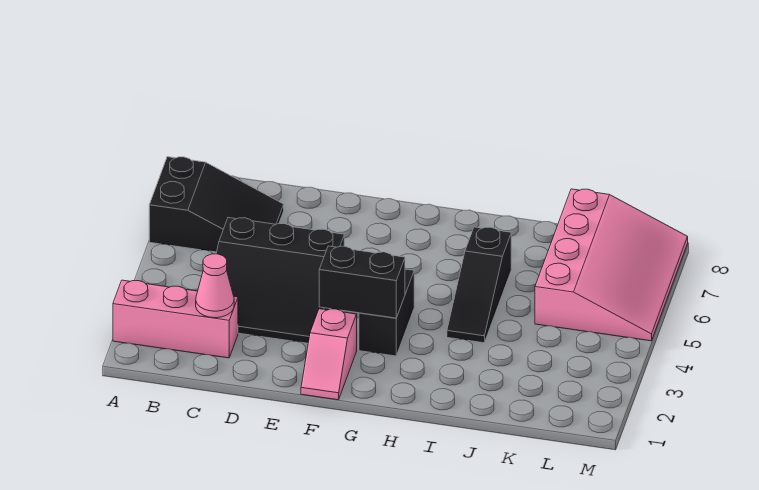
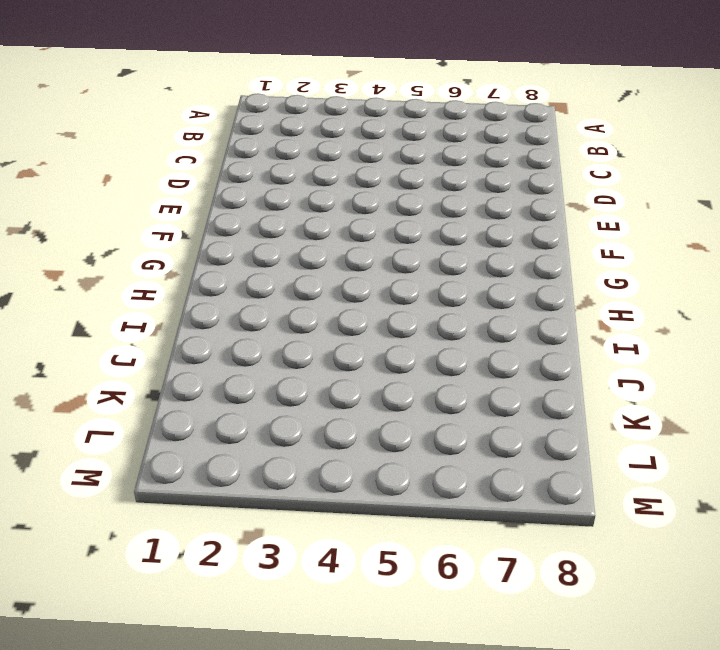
none -> pink 1x3 brick [113,280,238,358]
none -> black 2x3 slope [149,157,284,252]

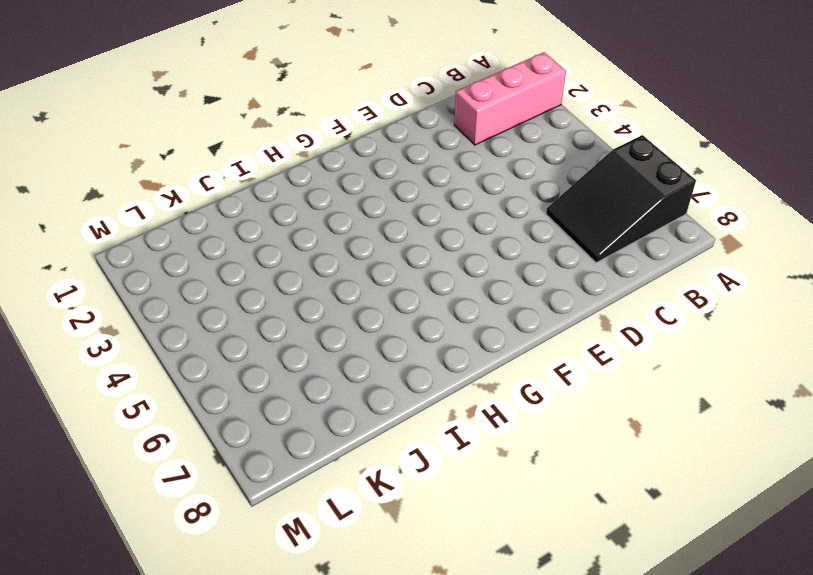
none -> black 3x3 slope [216,218,344,343]
none -> pink 1x2 slope [301,309,357,400]

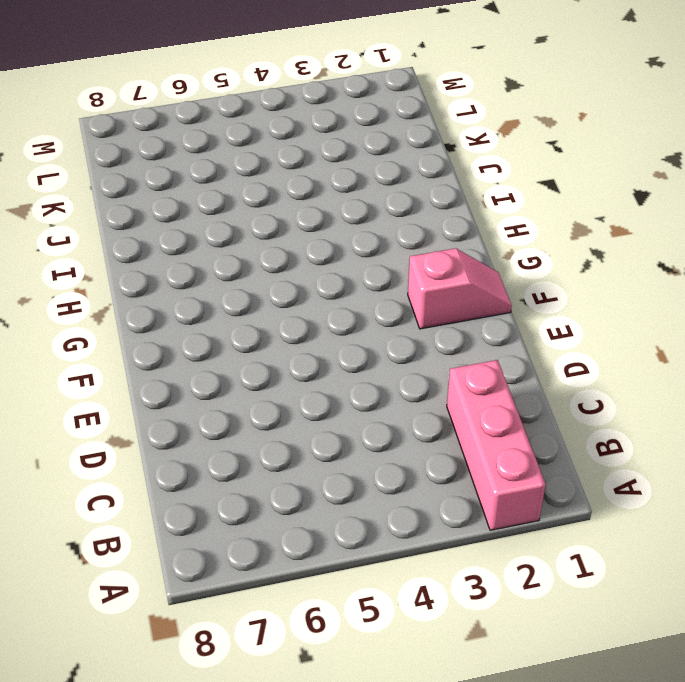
none -> black 2x3 slope [149,157,284,252]
none -> black 3x3 slope [216,218,344,343]

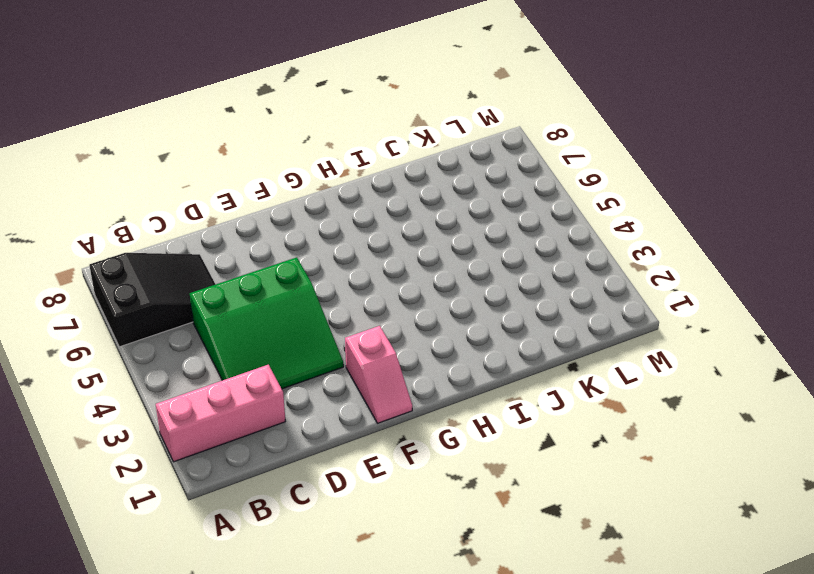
green 3x3 slope [190,257,344,389] -> black 3x3 slope [216,218,344,343]
none -> black 1x2 brick [359,269,414,356]
none -> black 1x3 slope [447,227,511,343]

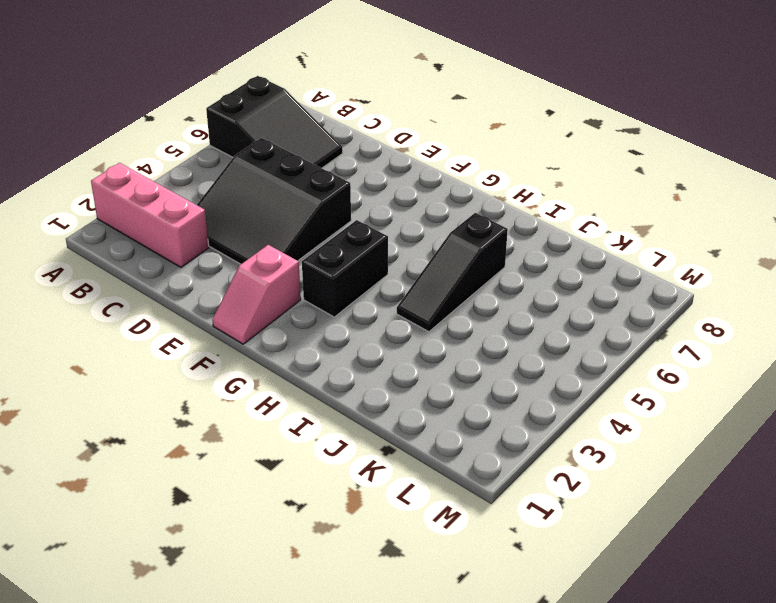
none -> pink 3x4 slope [535,189,688,341]
none -> pink 1x1 cone [196,254,234,318]

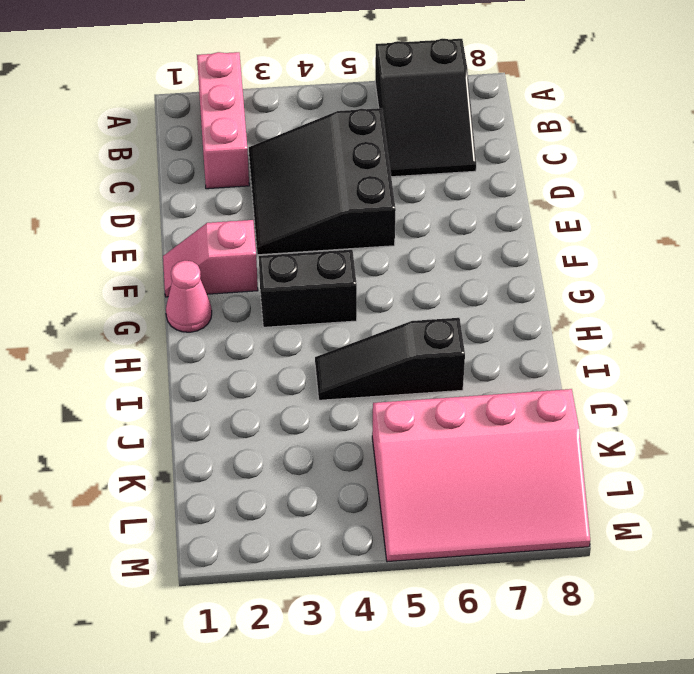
pink 1x1 cone [166,260,212,332] -> pink 1x1 cone moved to [196,254,234,318]
none -> black 1x2 brick [319,246,405,318]

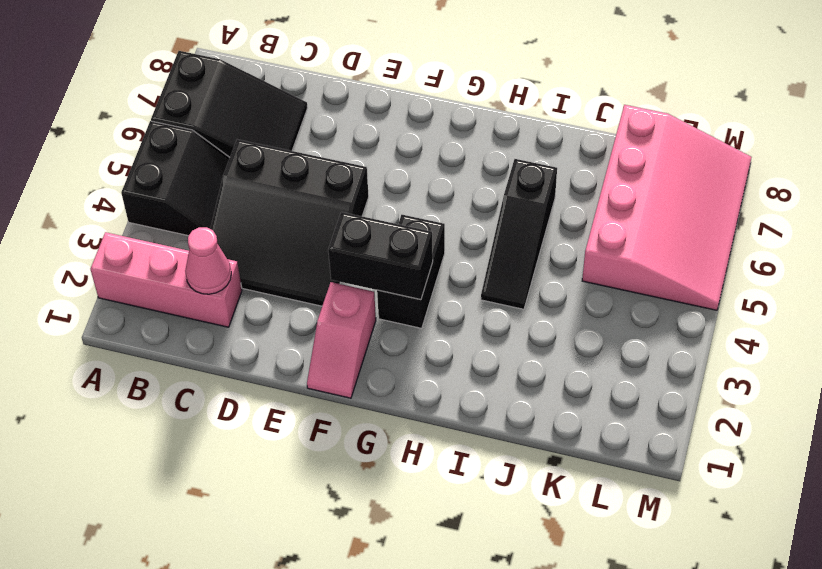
black 2x2 slope [121,121,230,236] -> none

